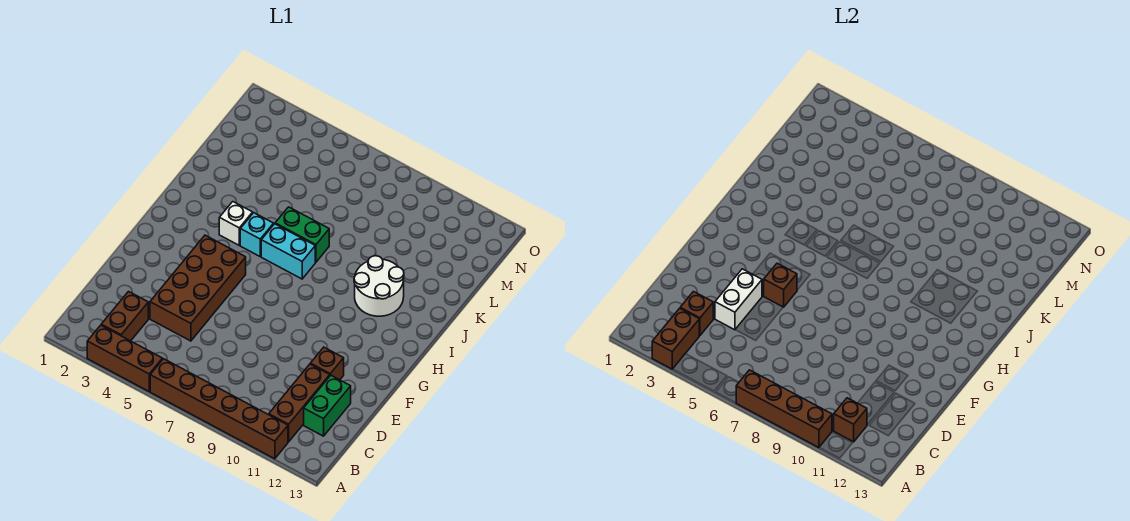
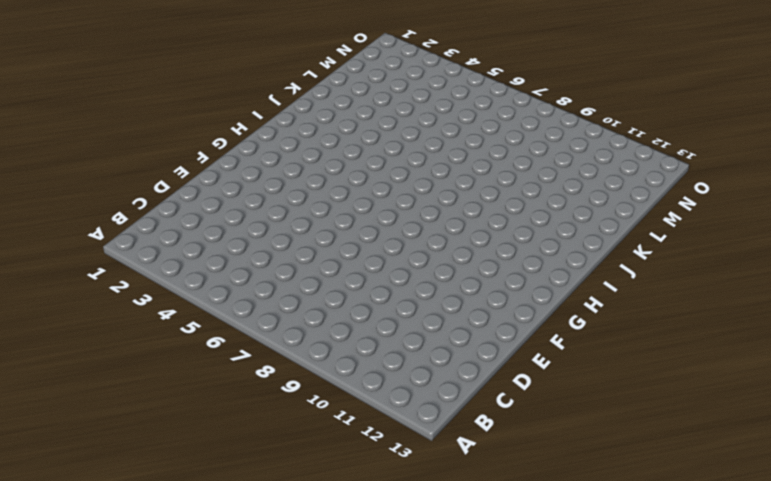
none -> brown 1x3 brick [87,325,162,391]
none -> brown 1x6 brick [150,359,288,459]
none -> brown 1x2 brick [101,292,148,341]

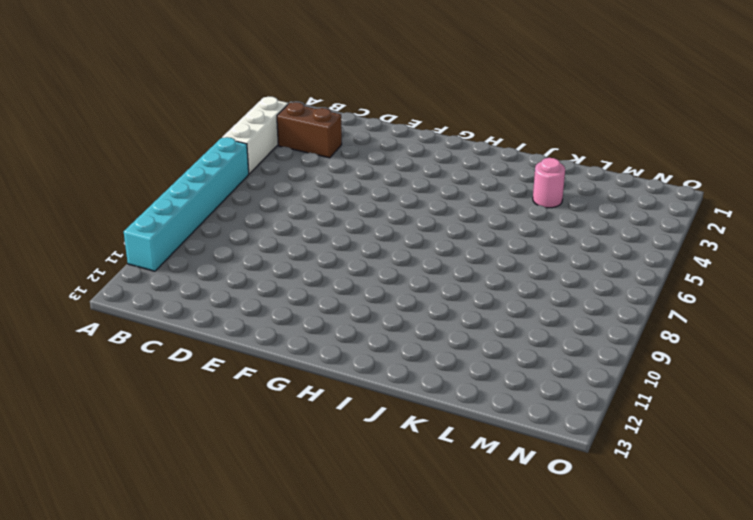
white 1x3 brick [222,97,288,174] -> brown 1x3 brick [87,325,162,391]
cyan 1x6 brick [124,137,249,271] -> brown 1x6 brick [150,359,288,459]
pink 1x1 round brick [533,158,565,208] -> none
none -> brown 1x3 brick [269,364,330,442]
none -> green 1x2 brick [304,375,351,436]
none -> brown 2x4 brick [150,235,246,341]

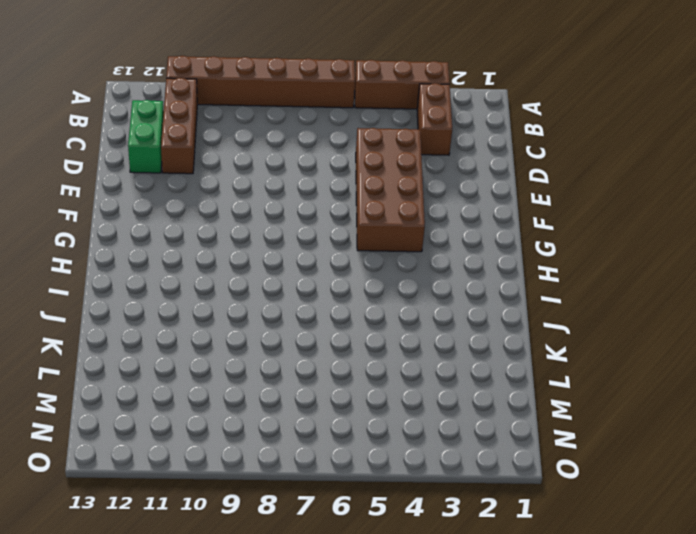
none -> brown 1x1 brick [310,347,344,380]
none -> white 1x1 brick [219,202,253,245]
none -> cyan 1x1 brick [240,213,274,256]

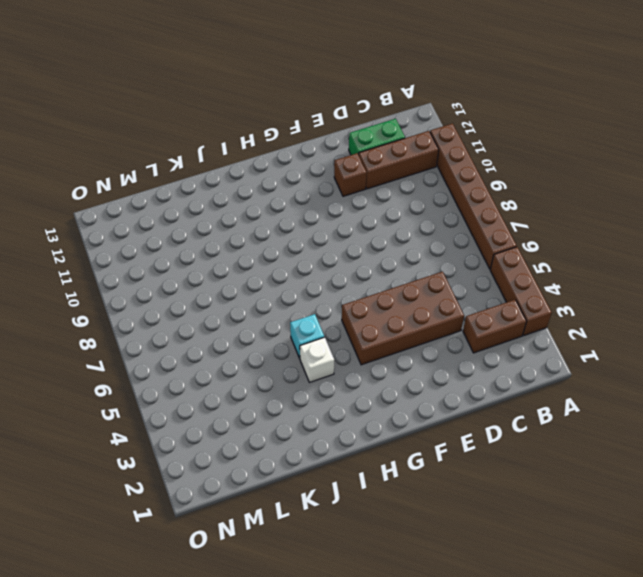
none -> cyan 1x2 brick [261,224,315,279]
none -> white 2x2 round brick [354,256,404,316]
none -> green 1x2 brick [275,207,329,262]

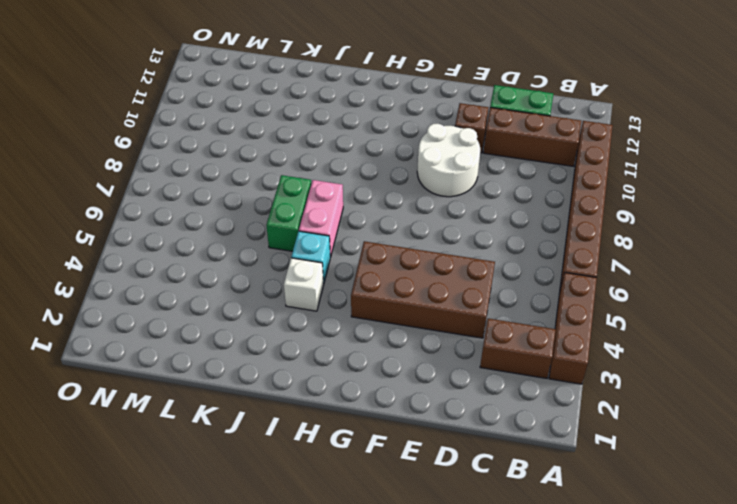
white 2x2 round brick [417,124,480,197] -> white 2x2 round brick moved to [354,256,404,316]
pink 1x2 brick [299,180,343,257] -> cyan 1x2 brick [261,224,315,279]
none -> brown 1x2 brick [652,308,699,369]
none -> brown 1x4 brick [736,370,832,448]
none -> brown 1x1 brick [834,398,867,442]

